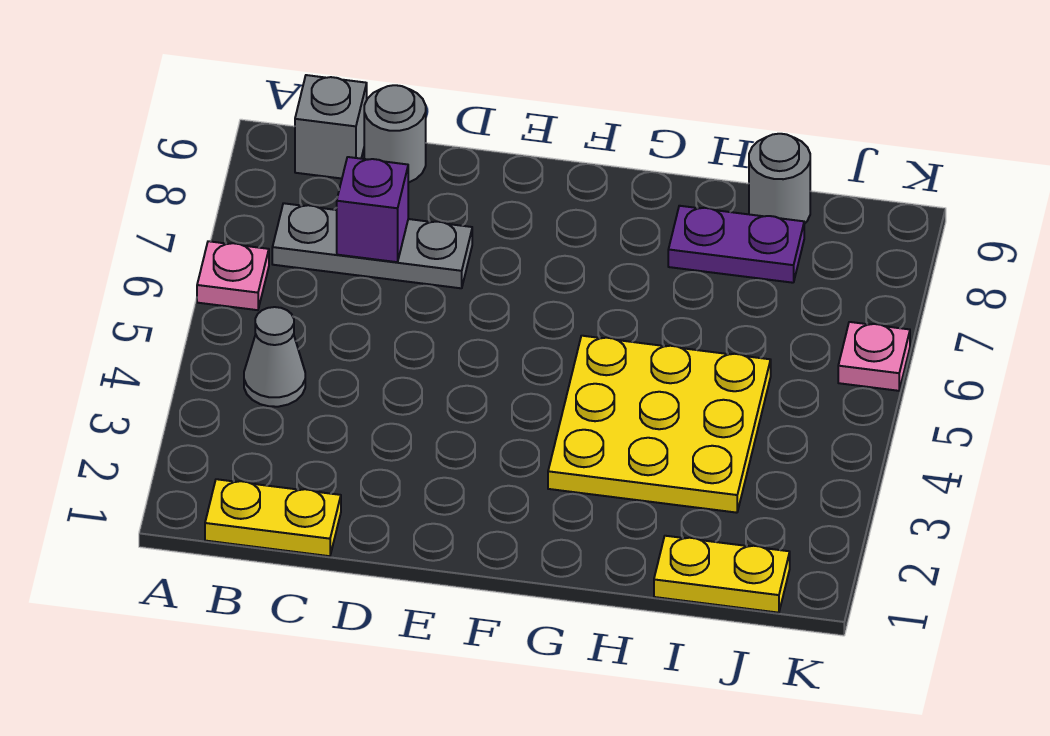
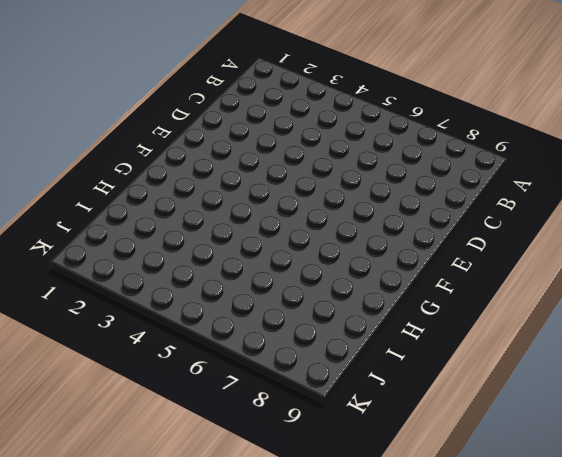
none -> pink 1x1 plate [197,241,269,310]
none -> yellow 1x2 plate [205,479,341,556]
none -> grey 1x1 cone [244,307,305,407]

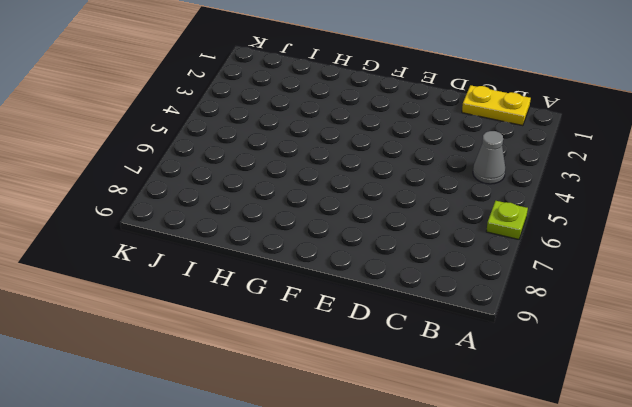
lime 1x1 plate [486,201,528,239] -> pink 1x1 plate [197,241,269,310]
none -> grey 1x3 plate [272,203,472,288]
none -> grey 1x1 brick [295,75,367,179]
none -> grey 1x1 round brick [364,85,426,183]

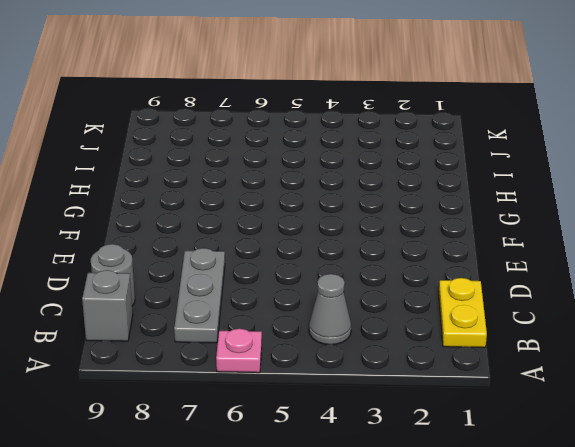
none -> yellow 3x3 plate [548,336,771,513]
none -> purple 1x2 plate [668,206,804,283]
none -> yellow 1x2 plate [654,536,790,613]

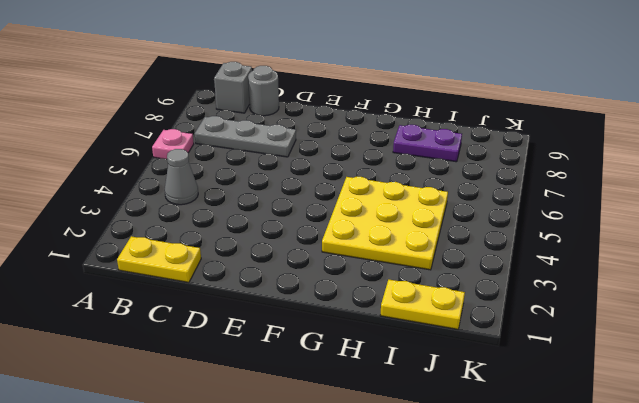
none -> grey 1x1 round brick [749,134,810,224]
none -> pink 1x1 plate [838,322,910,391]
none -> purple 1x1 brick [337,157,408,262]

